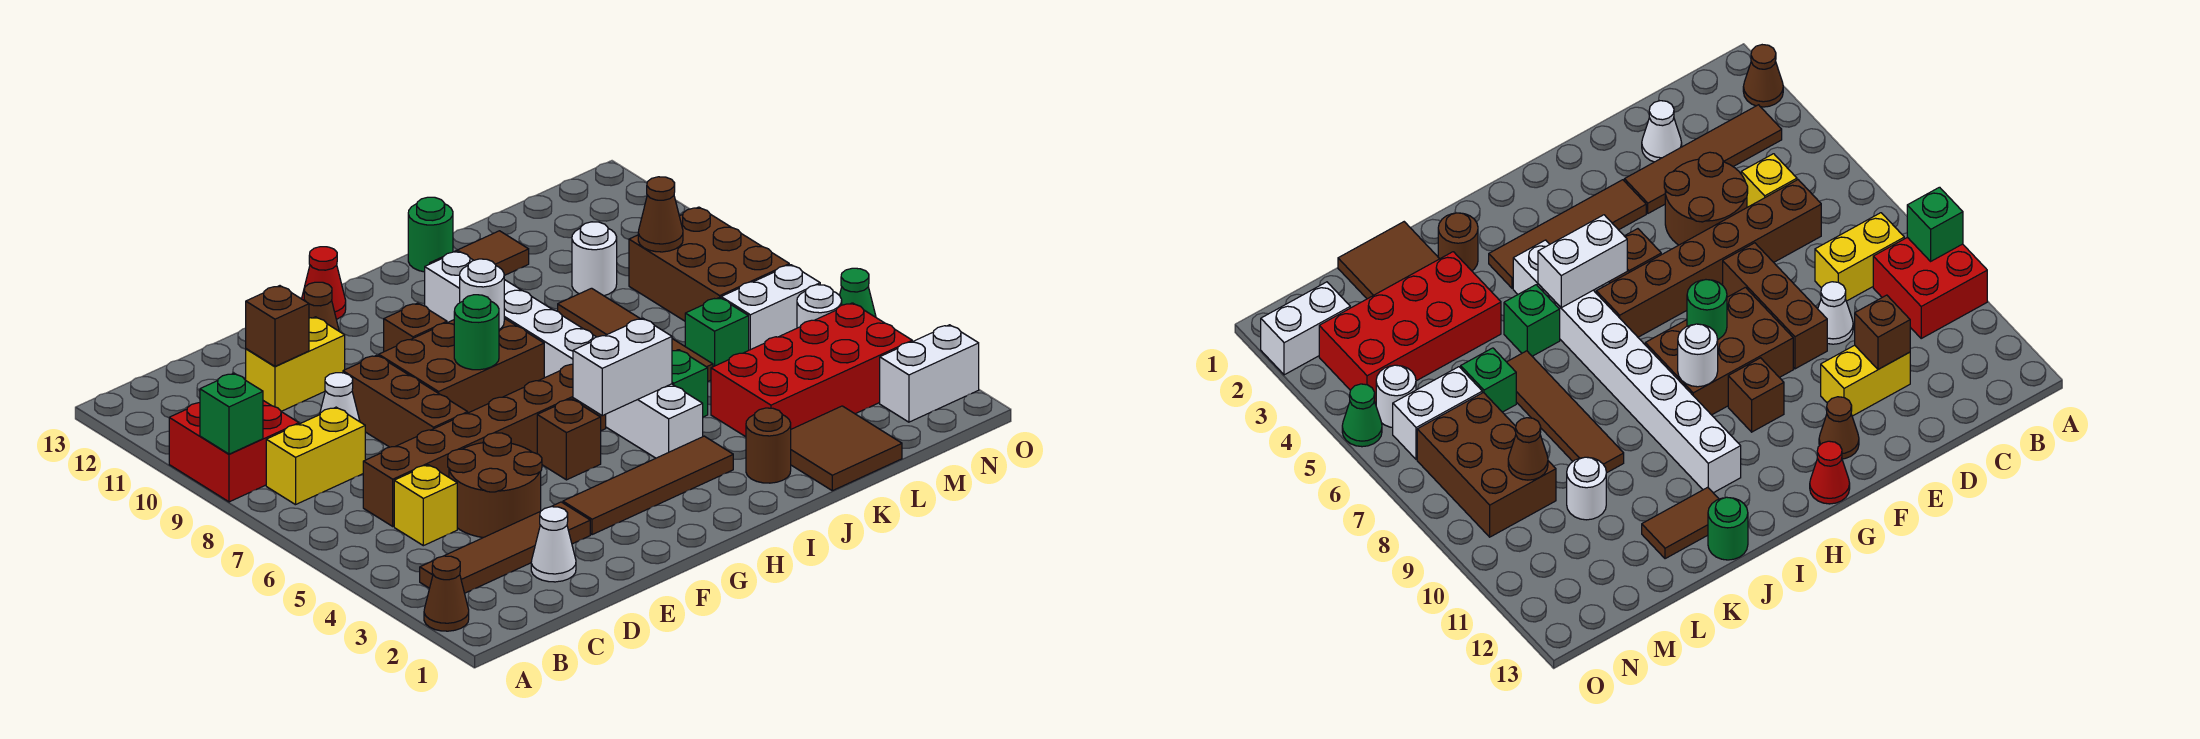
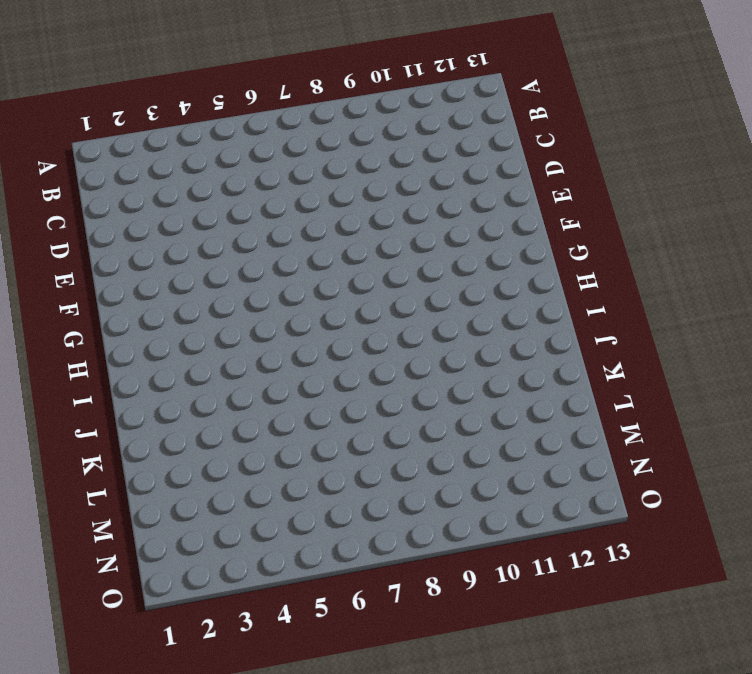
none -> brown 1x1 cone [424,556,469,631]
none -> red 2x2 brick [169,401,299,502]
none -> brown 1x4 tile [420,502,590,593]
none -> yellow 1x2 brick [266,407,365,505]

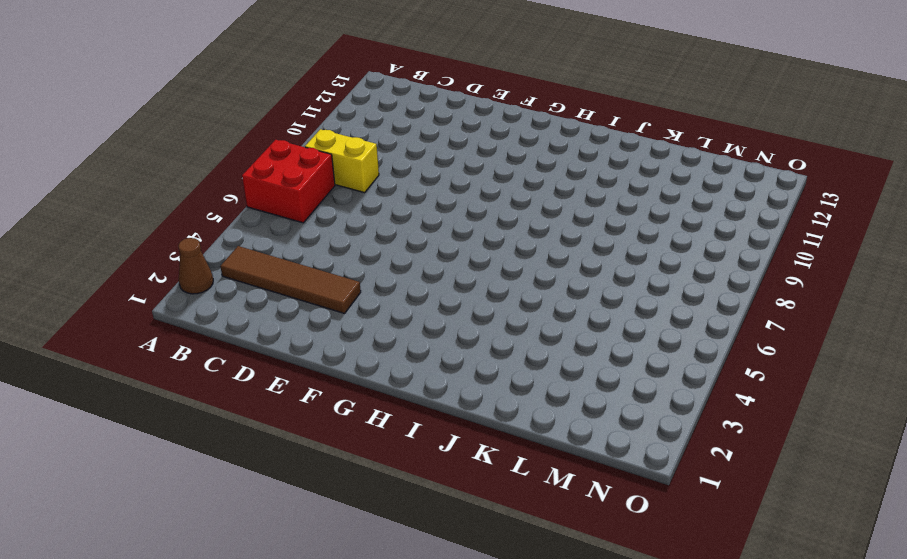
red 2x2 brick [242,140,335,223] -> red 2x2 brick moved to [169,401,299,502]
none -> yellow 1x1 brick [394,465,457,546]
none -> brown 1x6 brick [363,364,606,526]
none -> white 1x1 cone [531,507,576,582]
none -> brown 2x2 round brick [448,433,542,538]

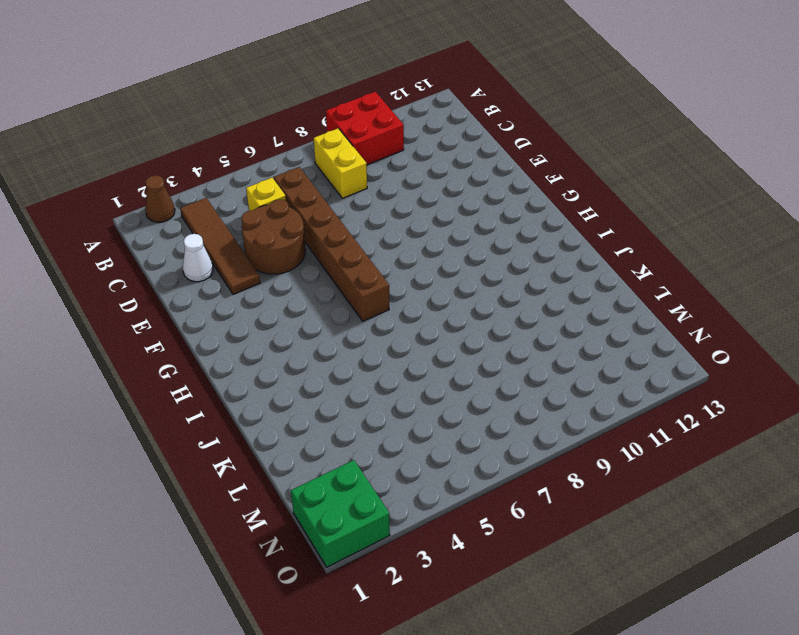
green 2x2 brick [291,460,390,567] -> white 1x2 brick [880,325,979,422]
none -> white 1x1 cone [320,373,360,422]
none -> yellow 1x2 brick [246,317,345,412]
none -> brown 1x3 brick [343,355,468,447]
none -> brown 1x4 tile [563,436,733,535]

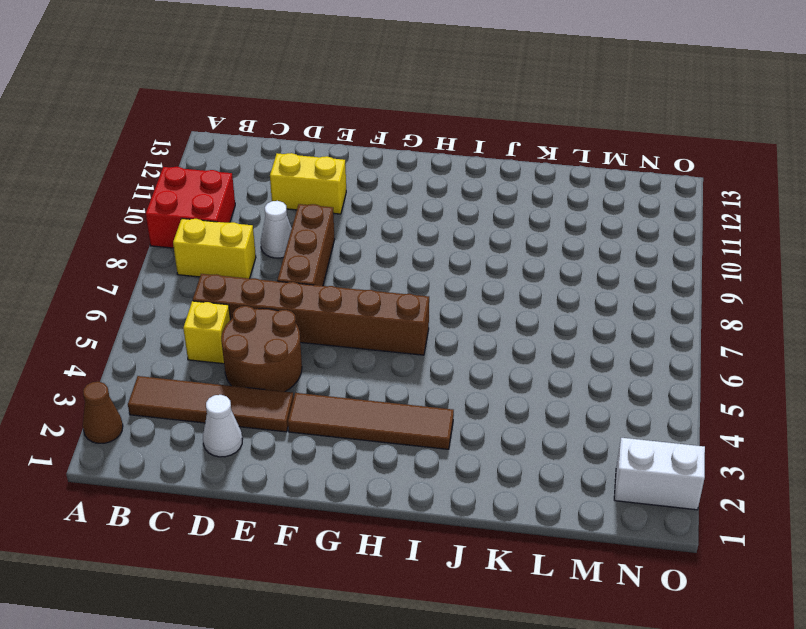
none -> brown 2x3 brick [379,318,544,413]
none -> brown 1x1 cone [304,282,339,331]
none -> brown 1x1 brick [537,399,601,480]
none -> brown 1x1 brick [384,303,447,352]

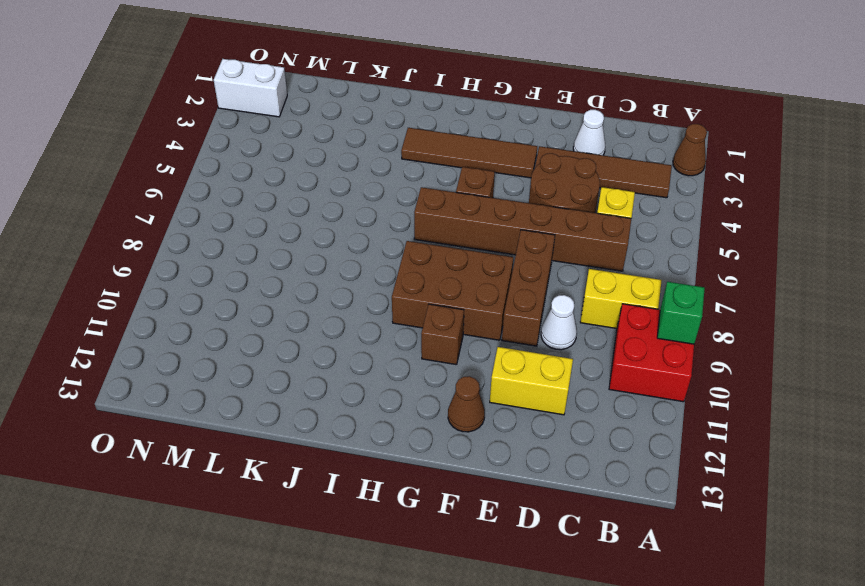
none -> red 1x1 cone [302,247,346,319]
none -> white 1x8 brick [425,251,703,458]
none -> brown 1x1 round brick [746,408,791,483]
none -> green 1x1 brick [672,350,708,417]

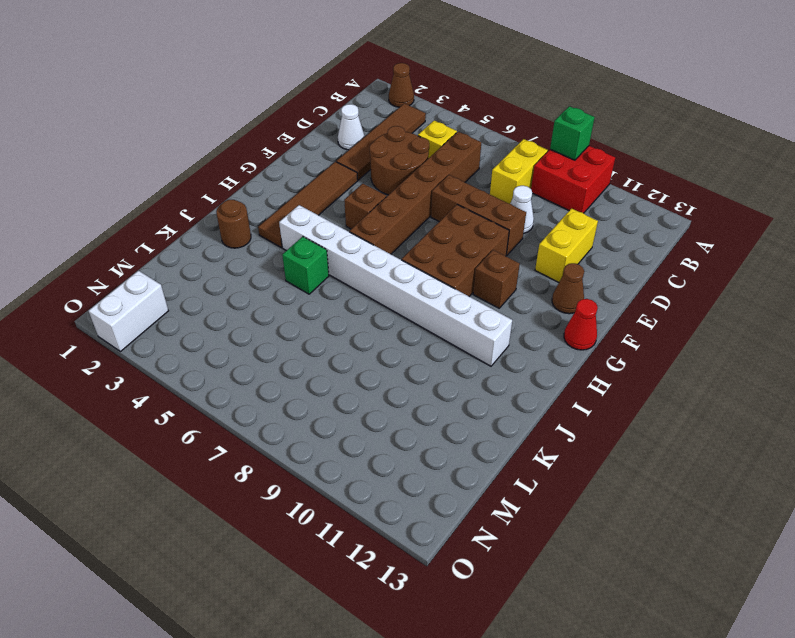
none -> brown 1x2 tile [430,231,529,276]
none -> green 1x1 round brick [408,197,453,272]
none -> brown 2x2 tile [791,406,902,491]
none -> red 2x4 brick [711,303,912,437]

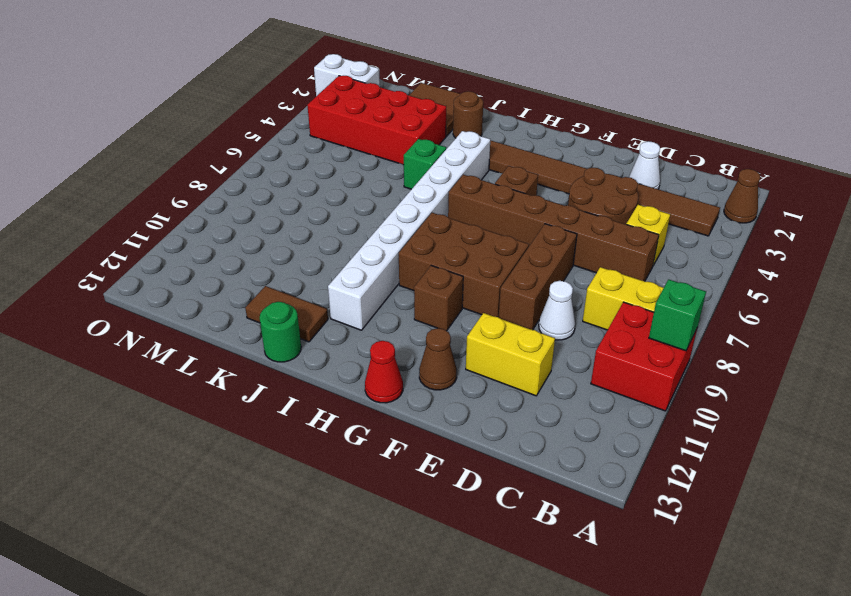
none -> brown 1x4 tile [558,288,713,381]
none -> green 1x1 brick [685,297,749,367]
none -> white 1x1 round brick [572,222,617,296]
none -> white 1x2 brick [721,265,820,350]

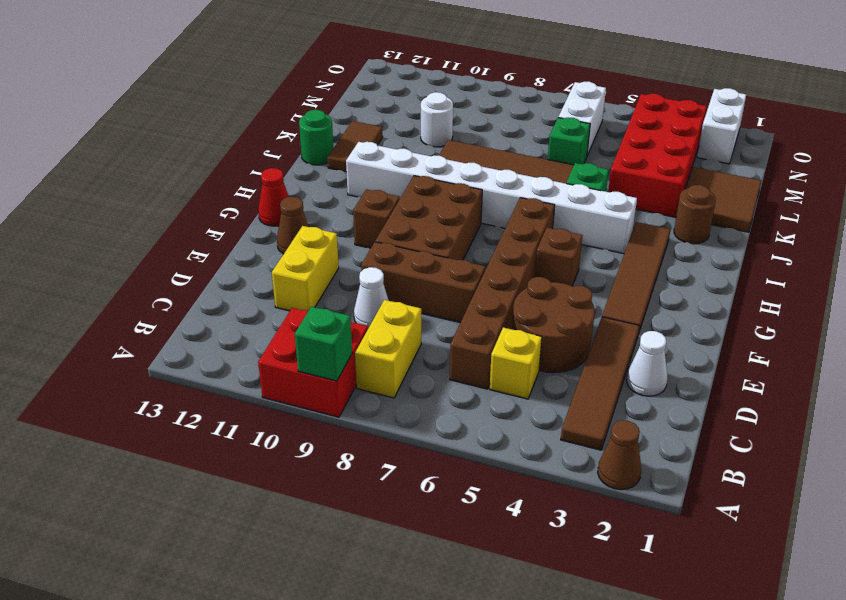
none -> brown 2x3 brick [629,207,789,321]
none -> white 1x1 round brick [797,285,842,328]
none -> green 1x1 cone [839,268,876,317]
none -> brown 1x1 brick [246,286,309,366]

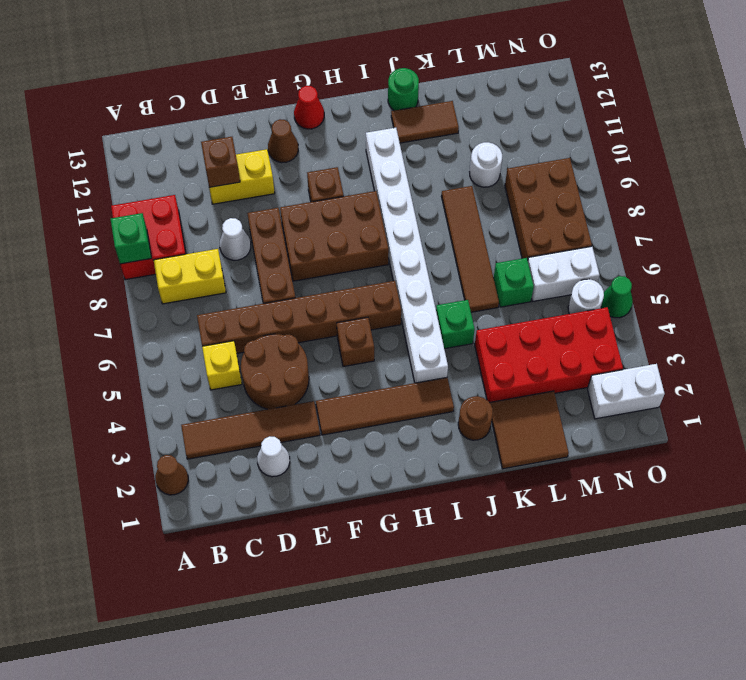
none -> green 1x1 round brick [454,295,499,370]
none -> white 1x2 brick [573,318,672,416]
none -> white 1x1 round brick [460,259,504,329]
none -> brown 1x1 cone [638,177,683,252]

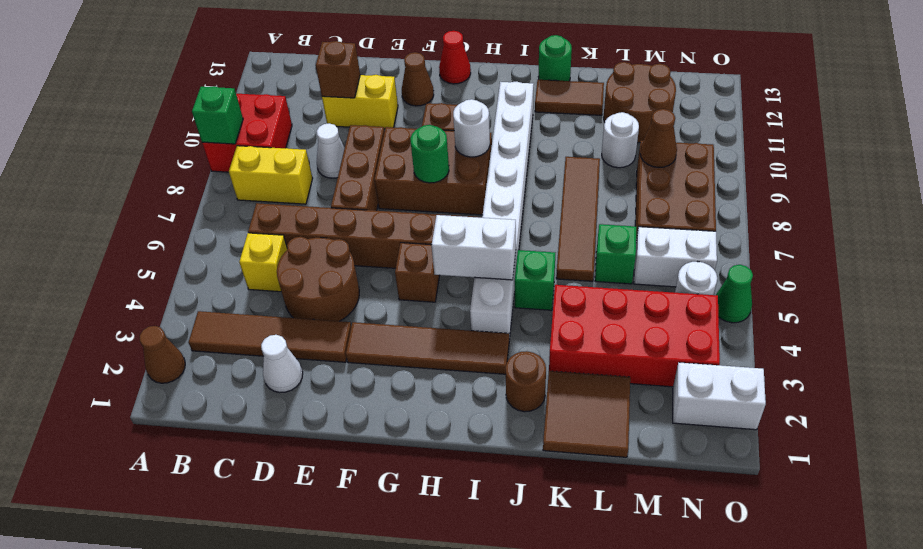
brown 2x2 round brick [604,62,676,143] -> none

